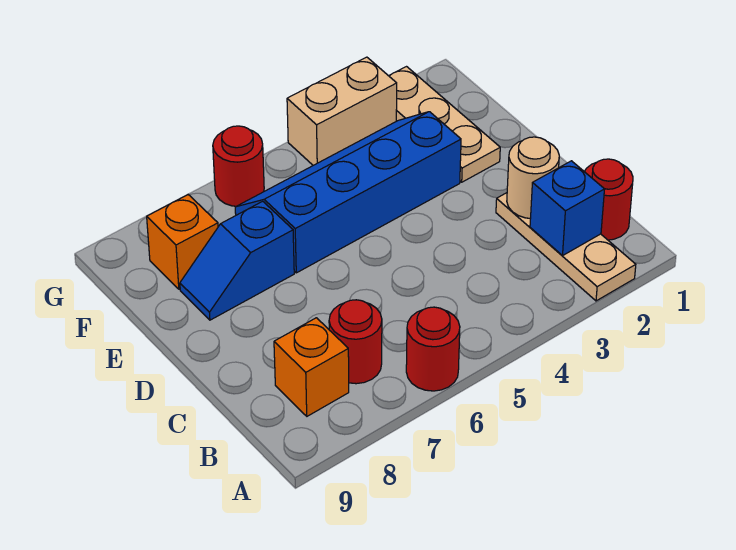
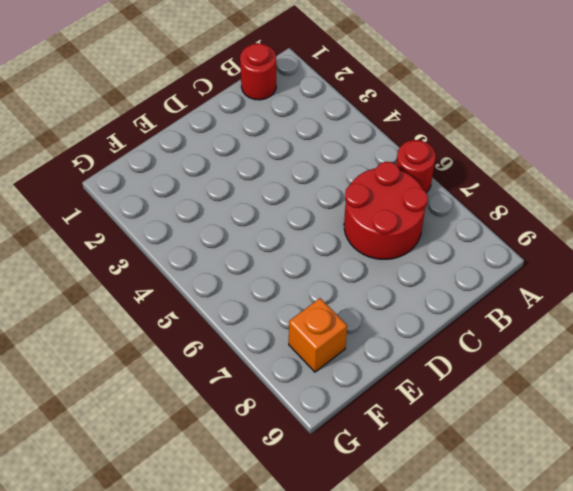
red 2x2 round brick [344,162,428,259] -> red 1x1 round brick [329,300,382,384]
none -> tan 1x3 plate [496,193,636,301]
none -> orange 1x1 brick [274,318,349,416]
none -> tan 1x3 plate [389,67,500,182]

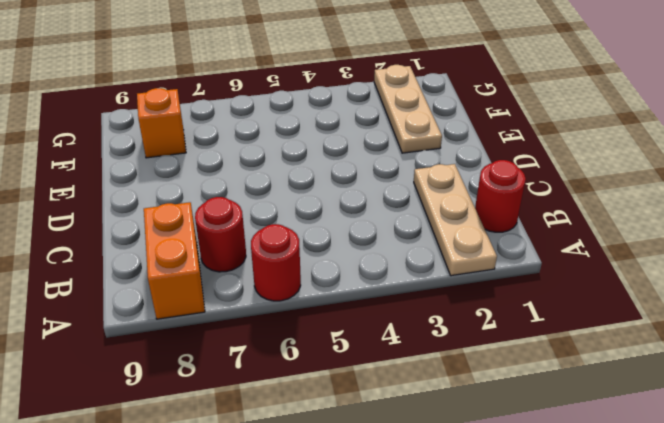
orange 1x2 brick [144,202,205,319] -> orange 1x1 brick [274,318,349,416]
none -> blue 2x4 slope [235,112,461,273]
none -> blue 1x2 slope [180,201,294,320]
none -> tan 1x2 brick [287,57,397,165]

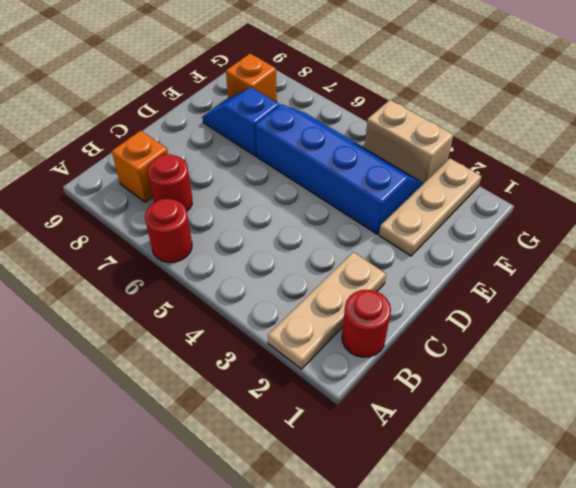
none -> red 1x1 round brick [213,126,264,206]
none -> blue 1x1 brick [530,161,605,256]
none -> tan 1x1 round brick [507,137,559,218]

